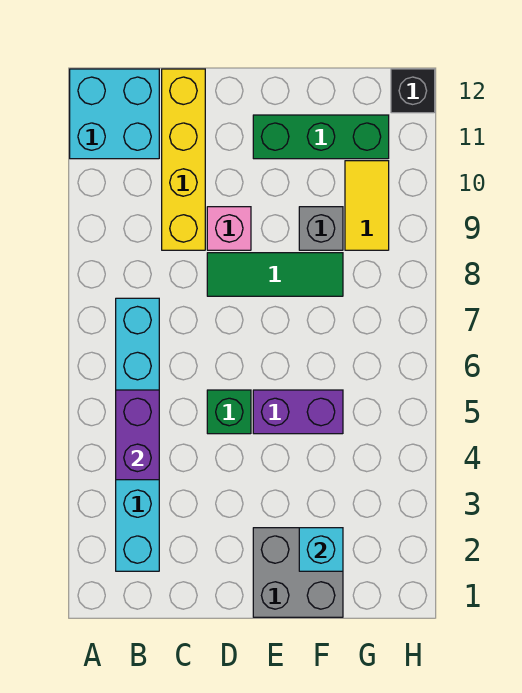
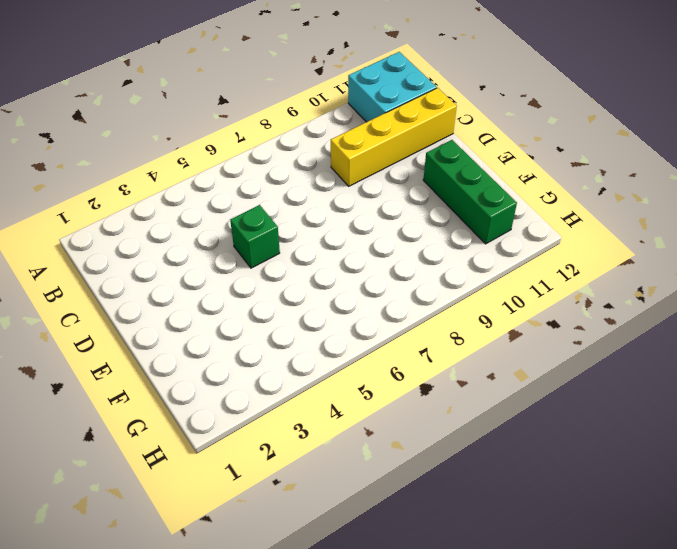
none -> cyan 1x6 brick [116,298,159,571]
none -> green 1x3 tile [207,253,343,296]
none -> pink 1x1 brick [207,207,251,250]

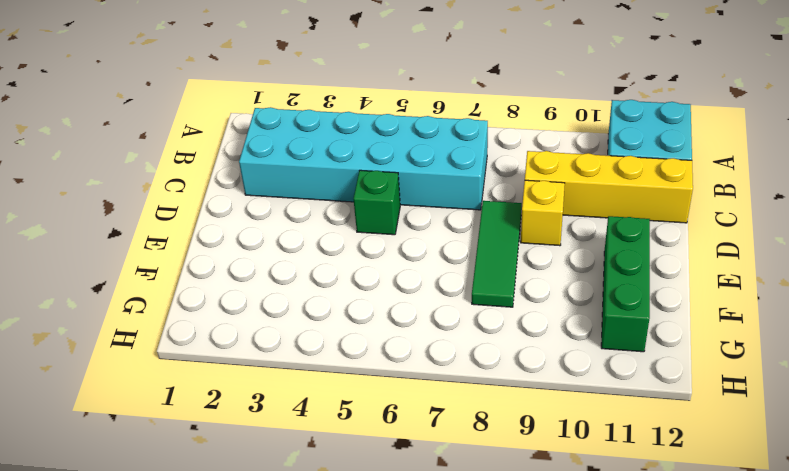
cyan 2x6 brick [239,107,488,210] -> cyan 1x6 brick [116,298,159,571]
yellow 1x1 brick [521,180,565,246] -> pink 1x1 brick [207,207,251,250]
none -> grey 2x2 brick [253,528,343,617]
none -> purple 1x2 brick [253,390,343,434]
none -> grey 1x1 brick [299,207,343,250]

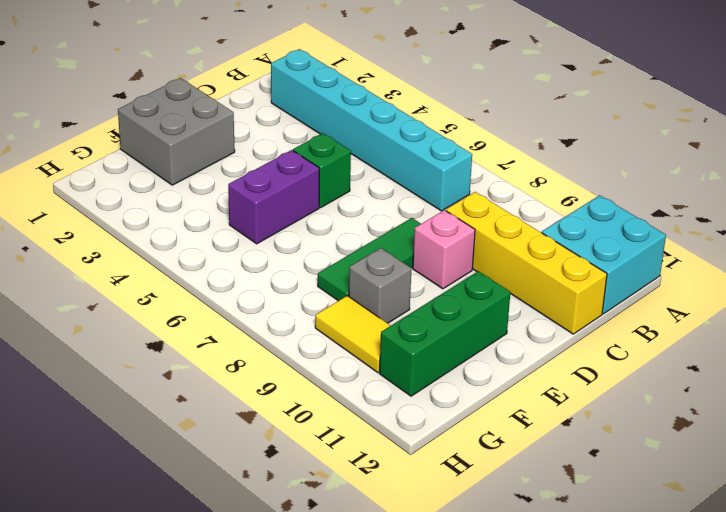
none -> black 1x1 brick [391,69,435,113]
none -> purple 1x2 brick [116,390,159,480]
none -> cyan 1x1 brick [299,528,343,571]

